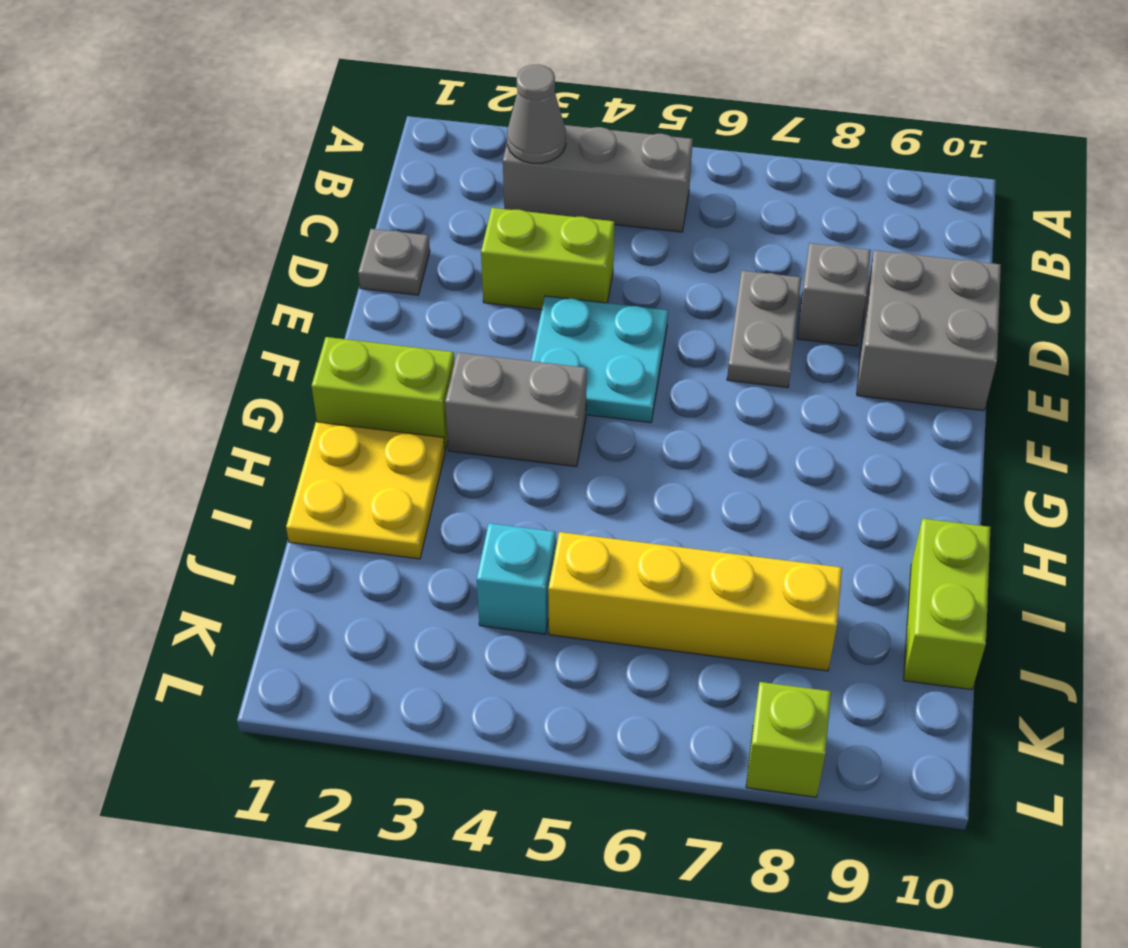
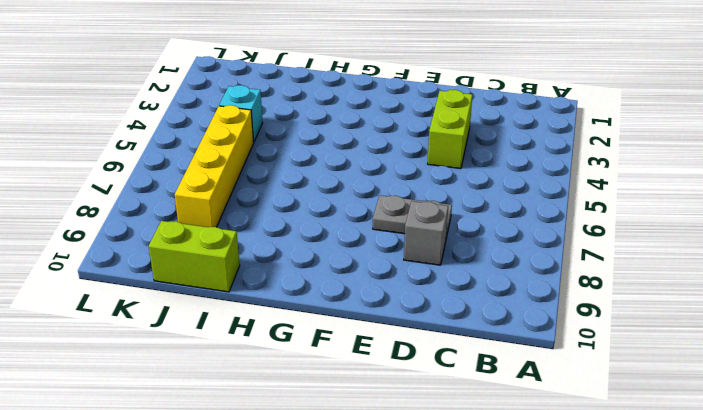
none -> grey 1x3 brick [503,125,693,232]
none -> grey 1x1 plate [358,229,430,295]
none -> grey 2x2 brick [857,250,1001,411]

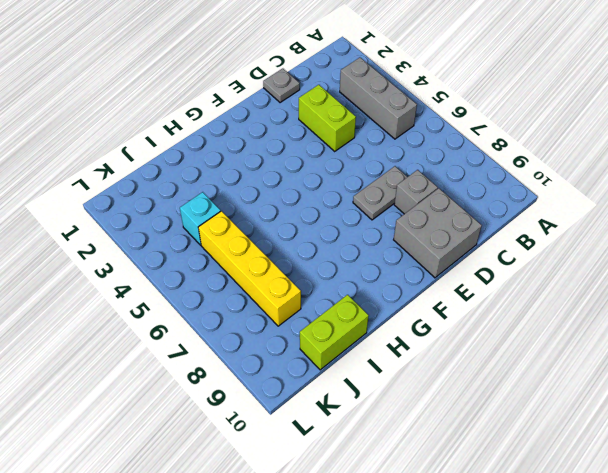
none -> cyan 2x2 plate [531,296,668,423]
none -> lime 1x2 brick [312,337,454,450]
none -> grey 1x2 brick [445,352,587,467]

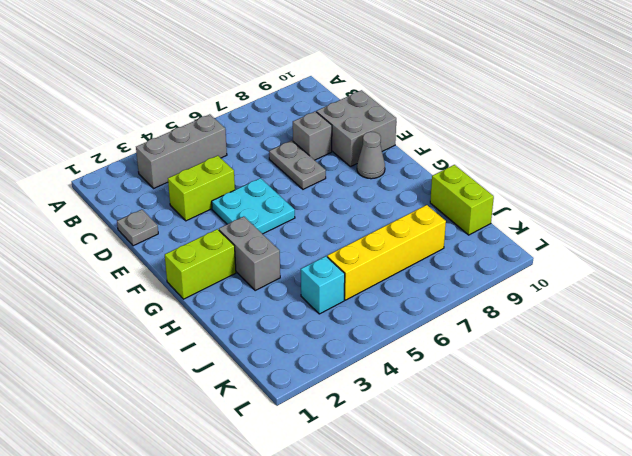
grey 1x1 cone [357,132,385,179] -> grey 1x1 cone moved to [507,65,566,163]
grey 1x2 brick [219,217,280,290] -> grey 1x2 brick turned to [445,352,587,467]
none -> yellow 2x2 plate [286,422,445,559]
none -> lime 1x1 brick [746,682,831,797]

